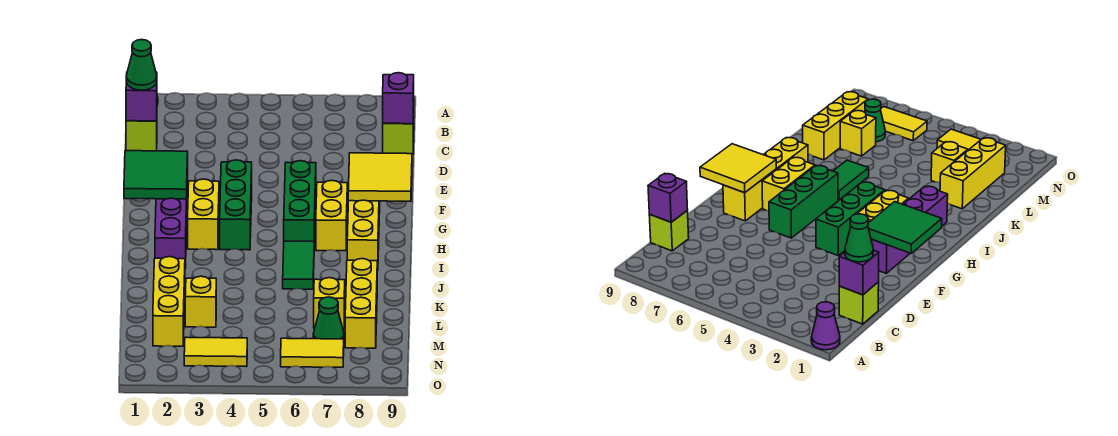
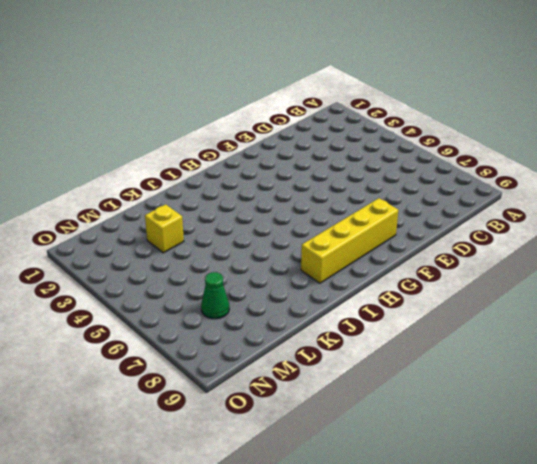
none -> purple 1x1 cone [811,302,840,350]
none -> lime 1x1 brick [126,121,157,151]
none -> lime 1x1 brick [383,113,414,154]

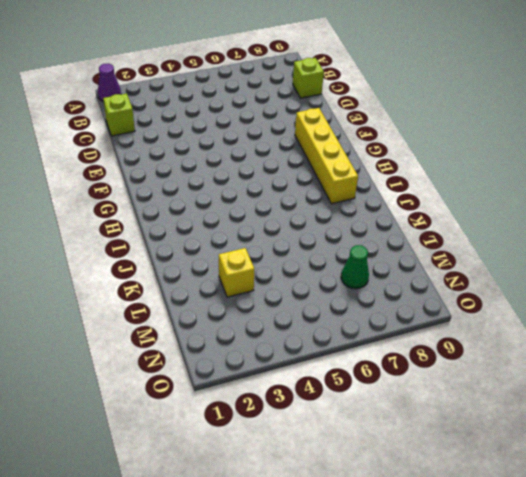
none -> purple 1x4 brick [155,166,188,268]
none -> green 1x3 brick [220,160,252,250]
none -> green 1x3 brick [284,161,316,244]

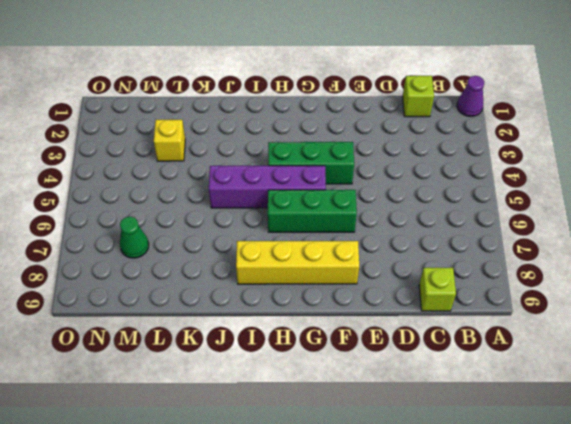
purple 1x4 brick [209,166,326,208] -> purple 1x4 brick moved to [155,166,188,268]
none -> yellow 1x2 brick [188,179,219,250]
none -> yellow 1x2 brick [316,180,347,251]
none -> green 1x2 tile [283,241,314,289]

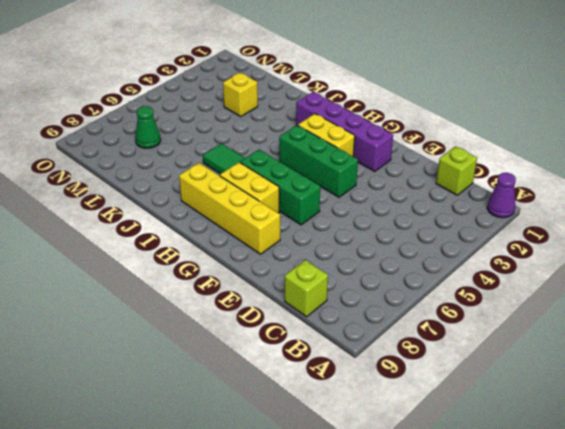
none -> yellow 1x3 brick [153,257,185,346]
none -> yellow 1x3 brick [345,259,377,348]
none -> yellow 1x1 brick [314,278,345,329]

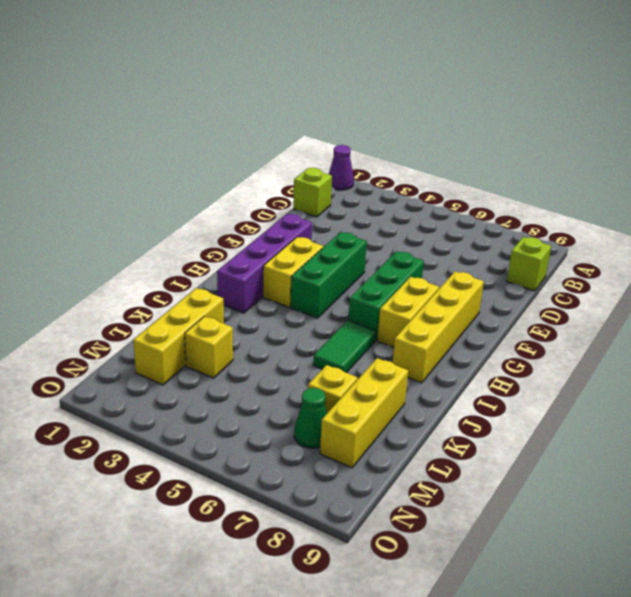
none -> yellow 1x2 tile [184,337,247,367]
none -> yellow 1x2 tile [281,338,344,367]
none -> purple 1x1 brick [126,72,157,121]

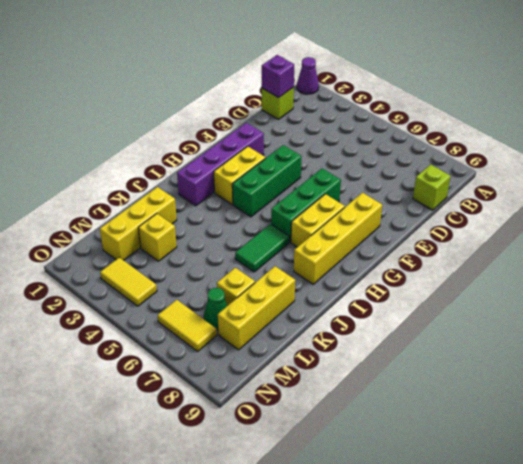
none -> purple 1x1 brick [383,73,414,124]
none -> green 2x2 tile [124,151,188,199]
none -> yellow 2x2 tile [348,153,412,201]

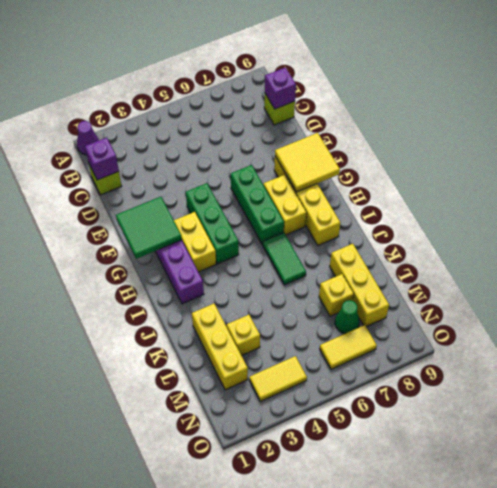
none -> green 1x1 cone [126,40,157,90]

